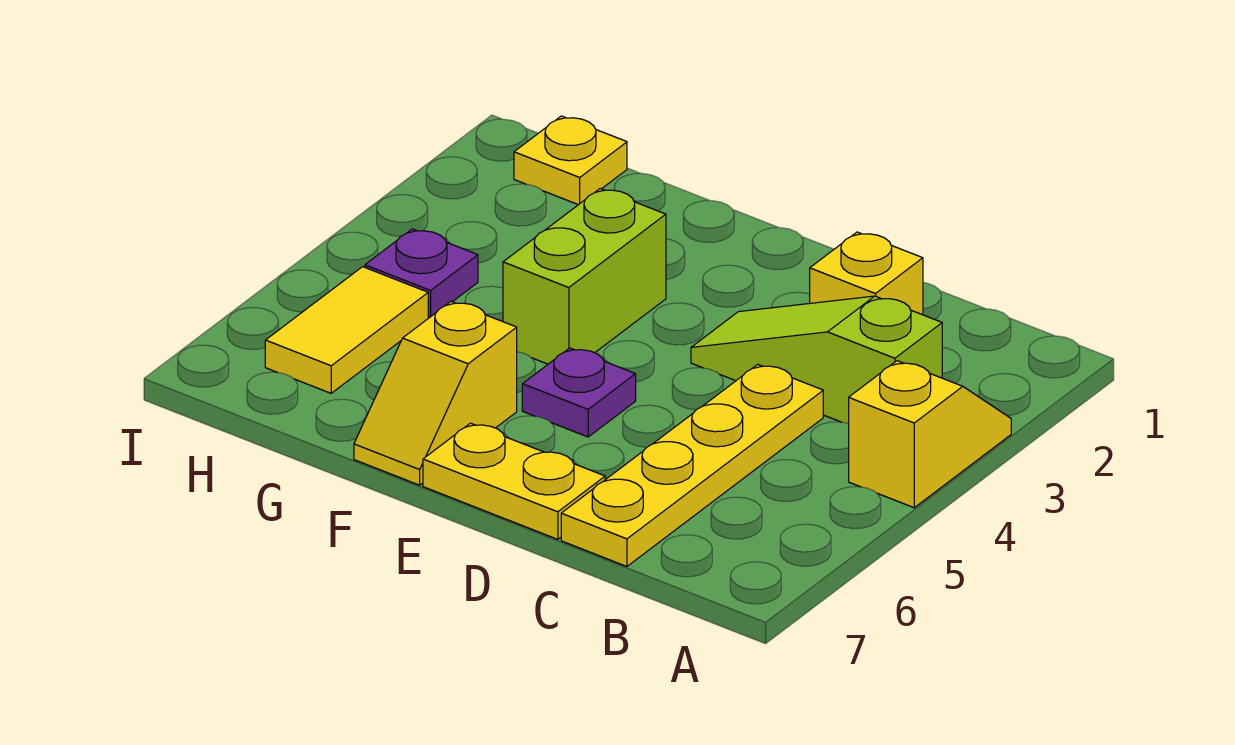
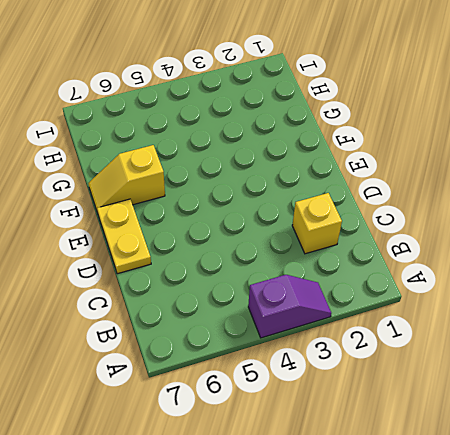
purple 1x2 slope [248,275,331,338] -> yellow 1x2 slope [849,361,1011,508]
none -> lime 1x3 slope [691,296,942,424]
none -> yellow 1x4 plate [561,365,823,566]

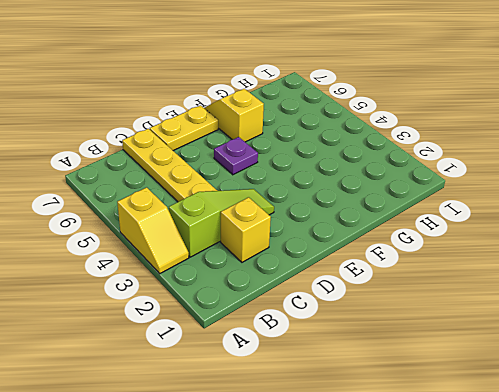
none -> lime 1x2 brick [503,189,666,364]
none -> yellow 1x1 plate [514,116,627,205]

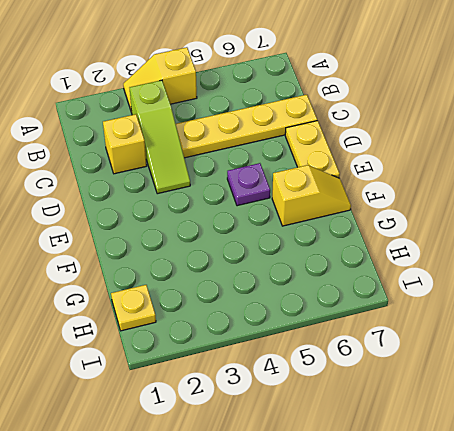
none -> lime 1x2 brick [503,189,666,364]
none -> purple 1x1 plate [365,229,478,318]

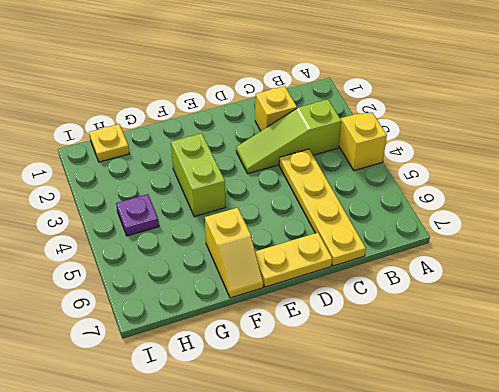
none -> purple 1x1 plate [522,348,636,437]
none -> yellow 1x2 tile [265,267,428,393]

